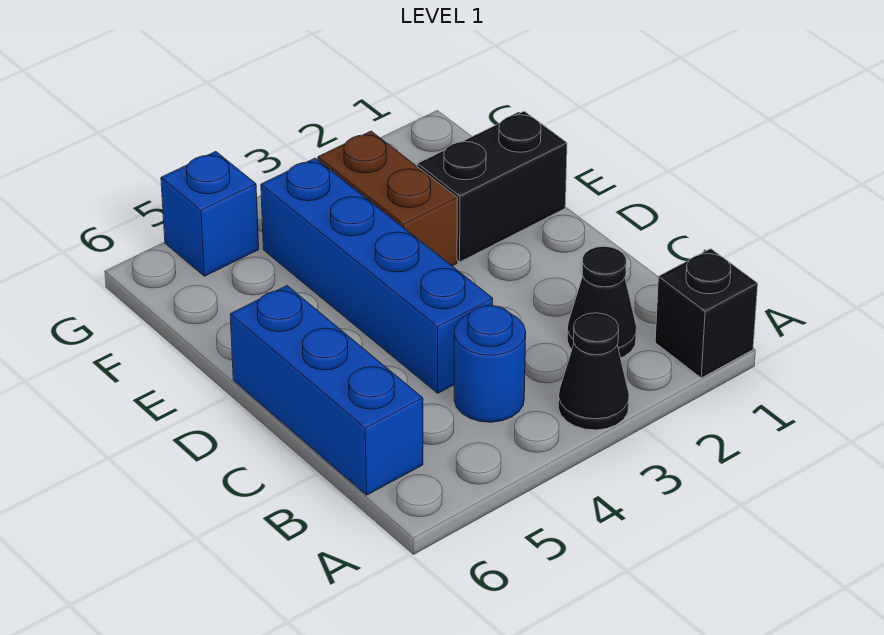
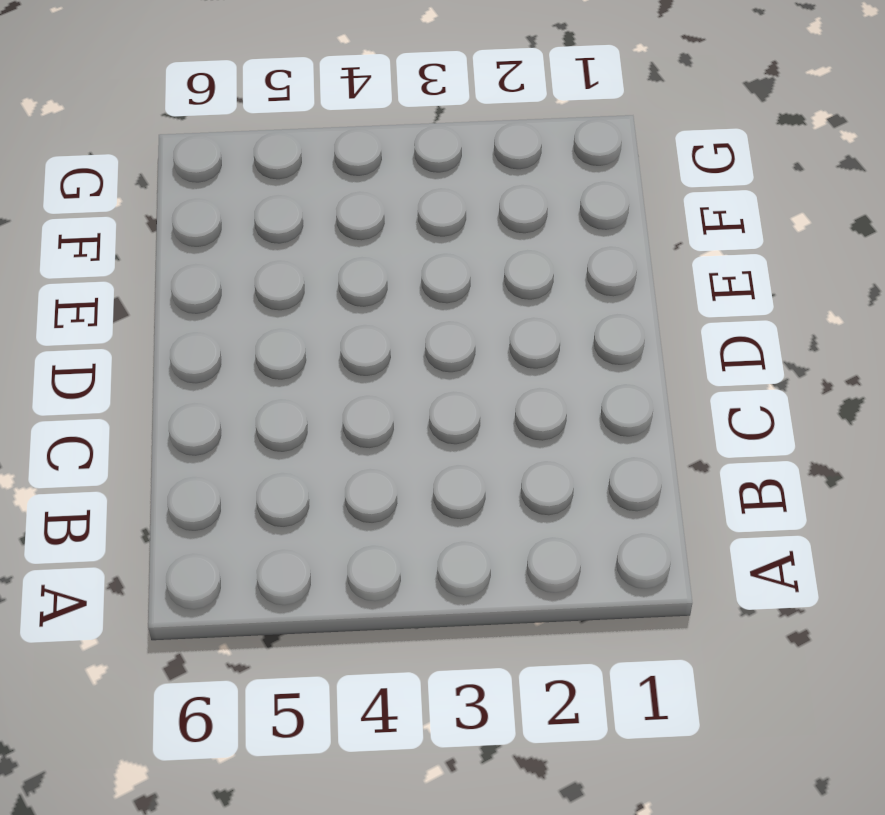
none -> black 1x1 brick [655,249,758,378]
none -> black 1x1 cone [558,313,629,430]

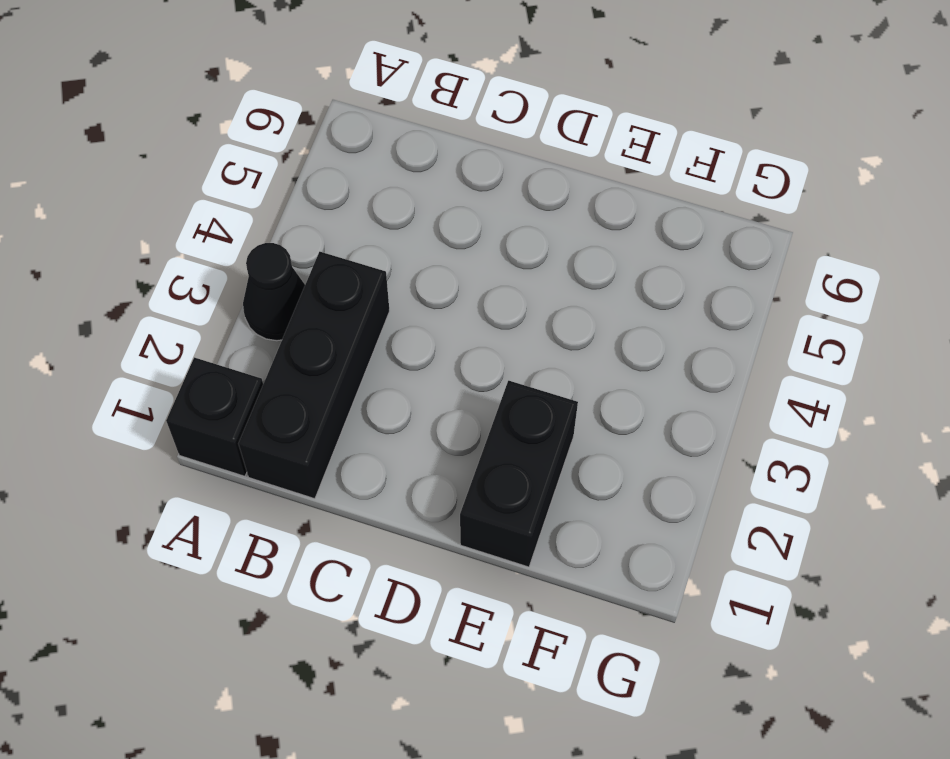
black 1x3 brick [239,252,390,499] -> black 1x1 cone [567,246,636,358]
none -> blue 1x1 round brick [454,305,526,422]
none -> blue 1x3 brick [230,286,423,495]

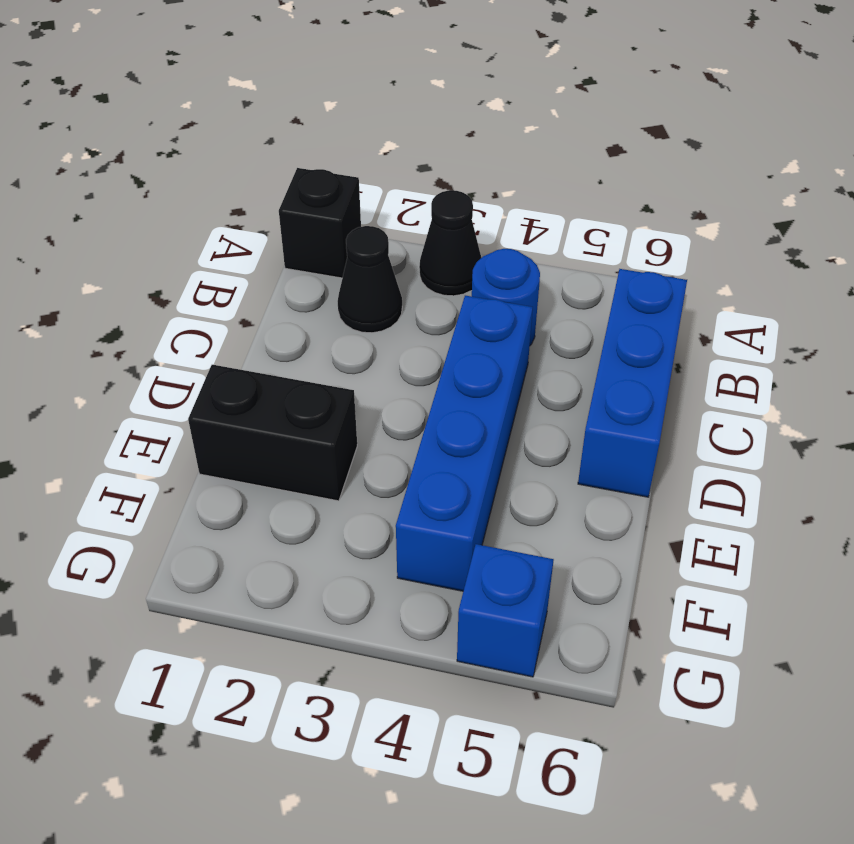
none -> brown 1x2 brick [318,131,457,266]

